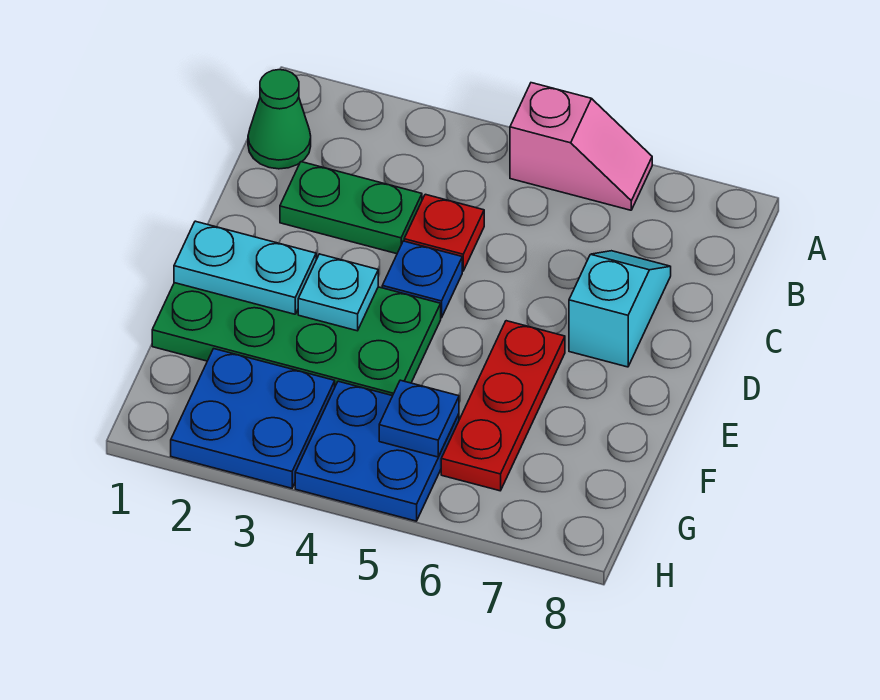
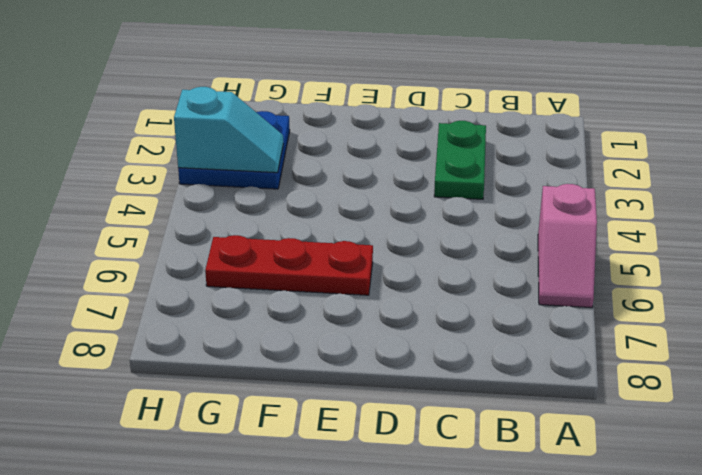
cyan 1x2 slope [174,87,283,173] -> cyan 1x2 slope moved to [569,251,671,367]
none -> green 1x1 cone [248,70,311,169]
none -> red 1x1 plate [404,194,484,271]
none -> blue 1x1 plate [382,241,462,318]

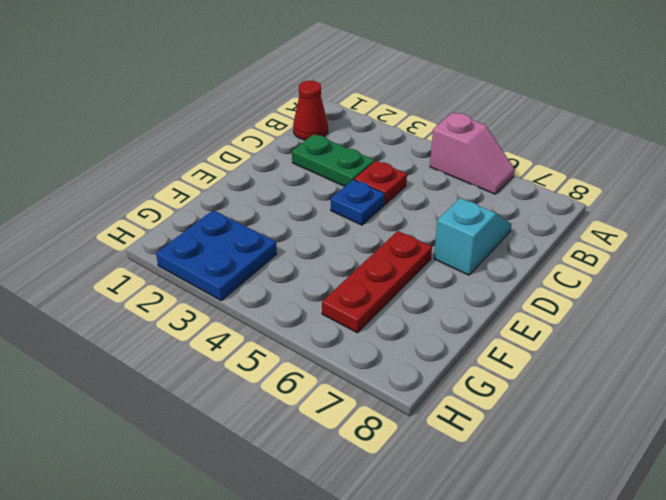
red 1x1 cone [293,81,328,140] -> green 1x1 cone [248,70,311,169]
none -> green 2x4 plate [152,283,441,396]
none -> blue 2x2 plate [295,381,459,521]
none -> cyan 1x2 plate [174,221,316,314]

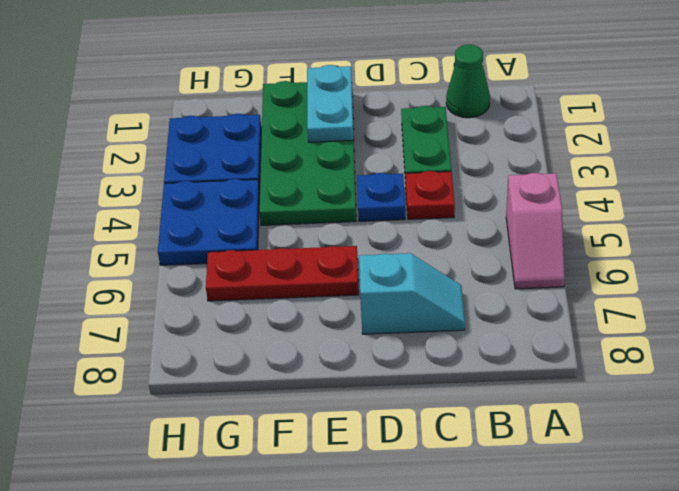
none -> cyan 1x1 plate [298,254,378,331]
none -> blue 1x1 plate [379,380,459,457]

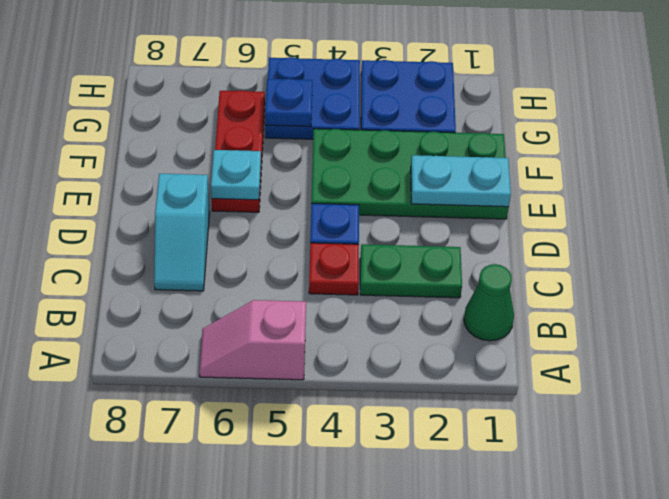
cyan 1x1 plate [211,150,261,200] -> cyan 1x1 plate moved to [298,254,378,331]

